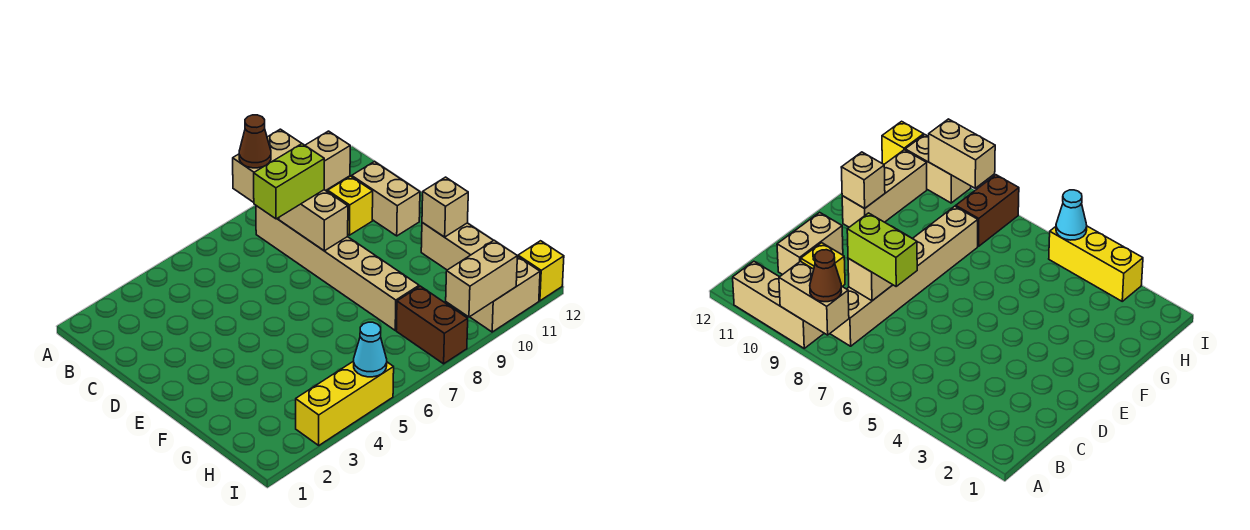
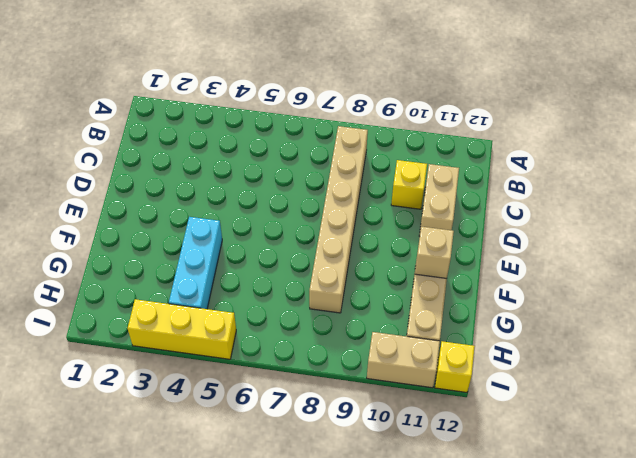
cyan 1x3 brick [169,217,222,309] -> none
none -> tan 1x3 brick [305,131,350,191]
none -> brown 1x2 brick [396,286,468,364]
none -> tan 1x2 brick [233,129,302,202]

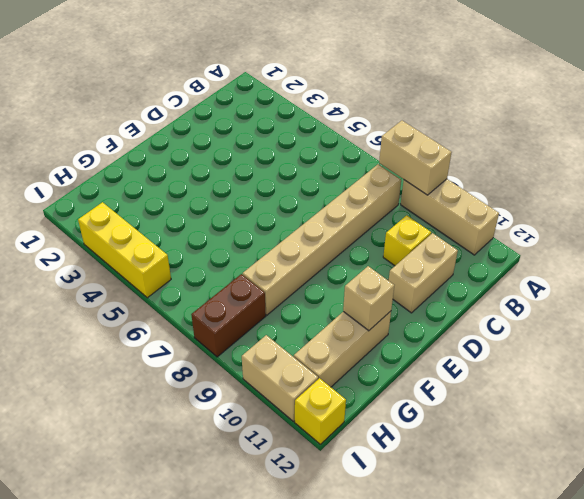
none -> tan 1x2 brick [279,190,348,251]
none -> cyan 1x1 cone [354,322,387,377]
none -> tan 1x2 brick [446,240,517,317]

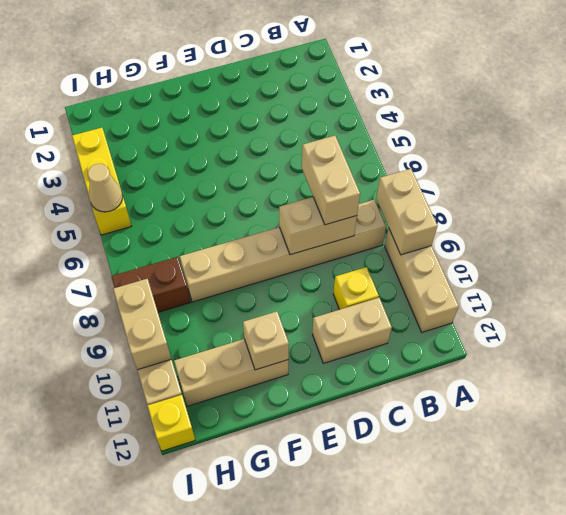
tan 1x2 brick [302,136,360,225] -> lime 1x2 brick [254,144,324,219]
tan 1x1 cone [88,164,123,212] -> cyan 1x1 cone [354,322,387,377]
none -> brown 1x1 cone [239,115,271,168]

